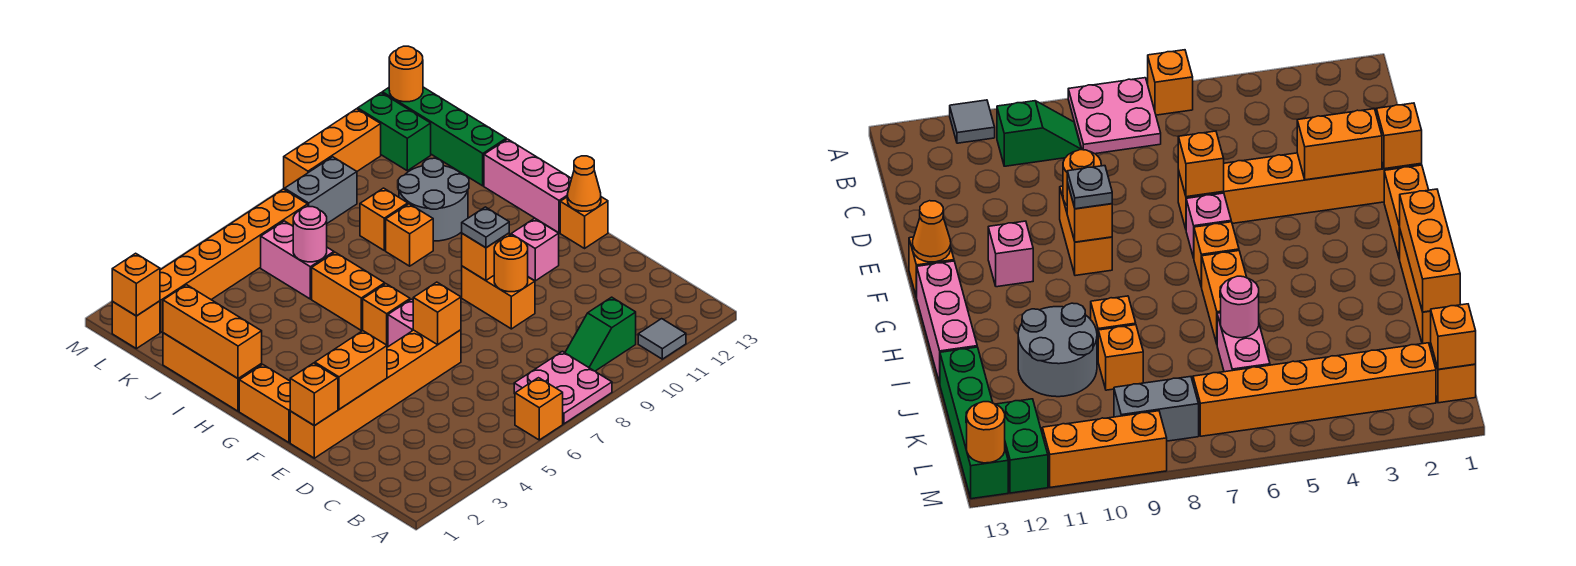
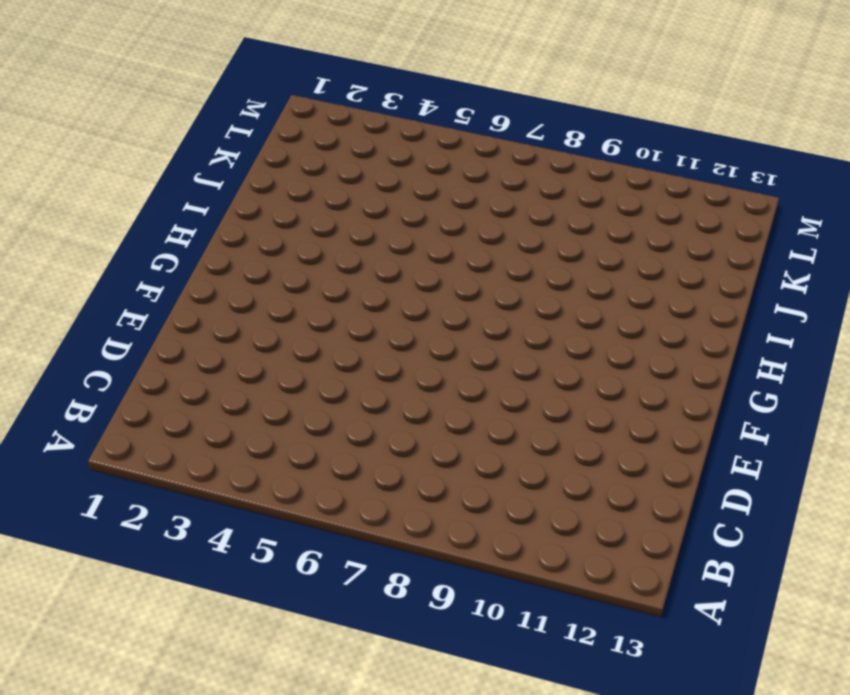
none -> orange 1x1 brick [515,378,563,440]
none -> pink 2x2 plate [514,351,612,424]
none -> grey 1x1 tile [638,319,686,359]
none -> green 1x2 slope [565,297,636,371]

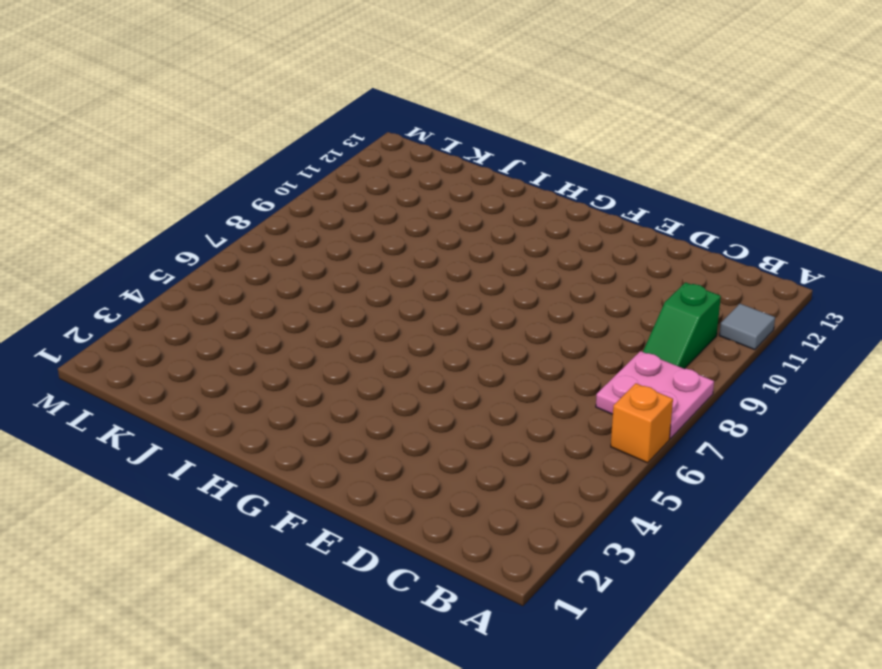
none -> orange 1x6 brick [290,330,461,458]
none -> orange 1x2 brick [462,266,535,329]
none -> orange 1x2 brick [239,365,290,442]
none -> pink 1x1 brick [388,299,413,347]

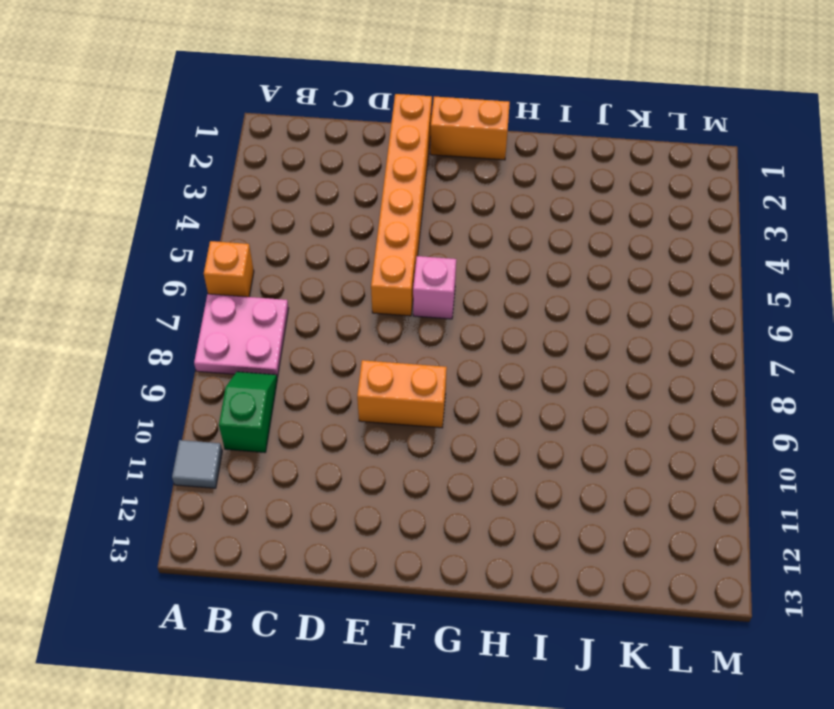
none -> pink 1x1 brick [511,219,559,281]
none -> orange 1x1 brick [560,197,608,248]
none -> orange 1x1 brick [363,284,410,346]
none -> pink 1x3 brick [484,139,572,233]

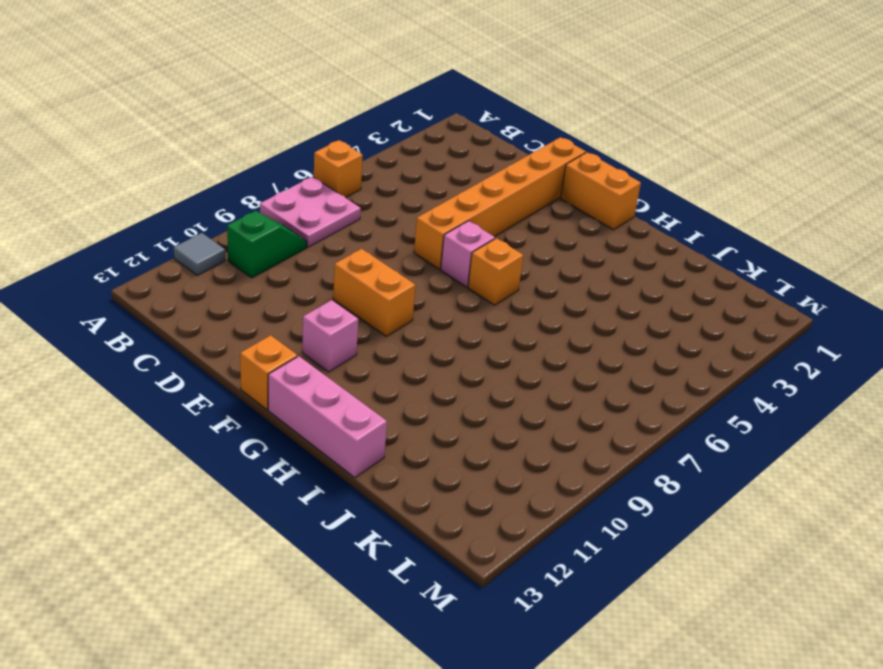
none -> orange 1x3 brick [163,333,262,411]
none -> orange 1x2 brick [312,252,385,330]
none -> orange 1x1 brick [386,204,433,266]
none -> grey 2x2 round brick [398,158,469,241]

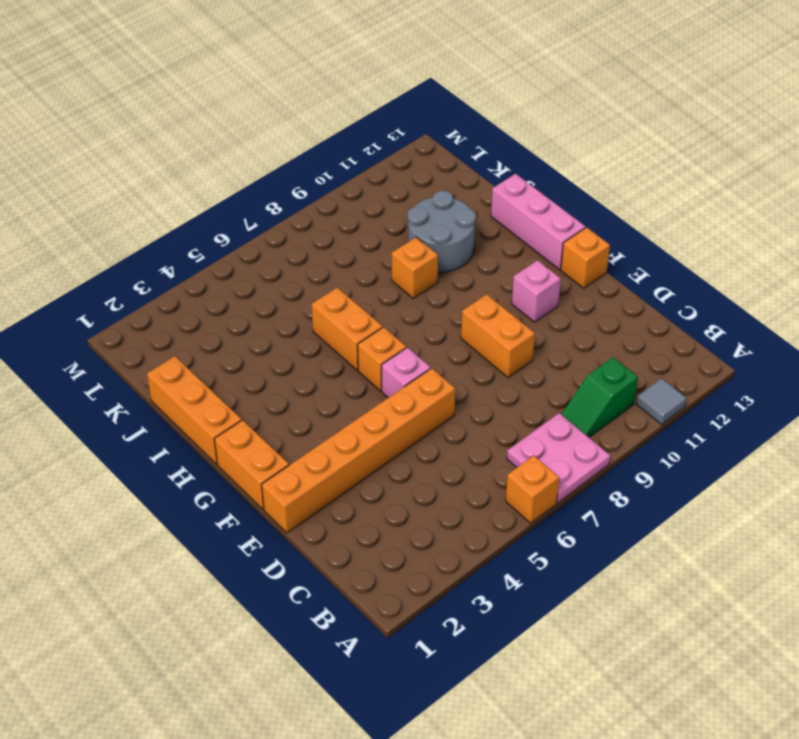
none -> pink 1x2 brick [261,221,334,299]
none -> orange 1x1 brick [360,188,408,250]
none -> green 1x4 brick [382,87,506,186]
none -> orange 1x1 brick [112,301,160,349]

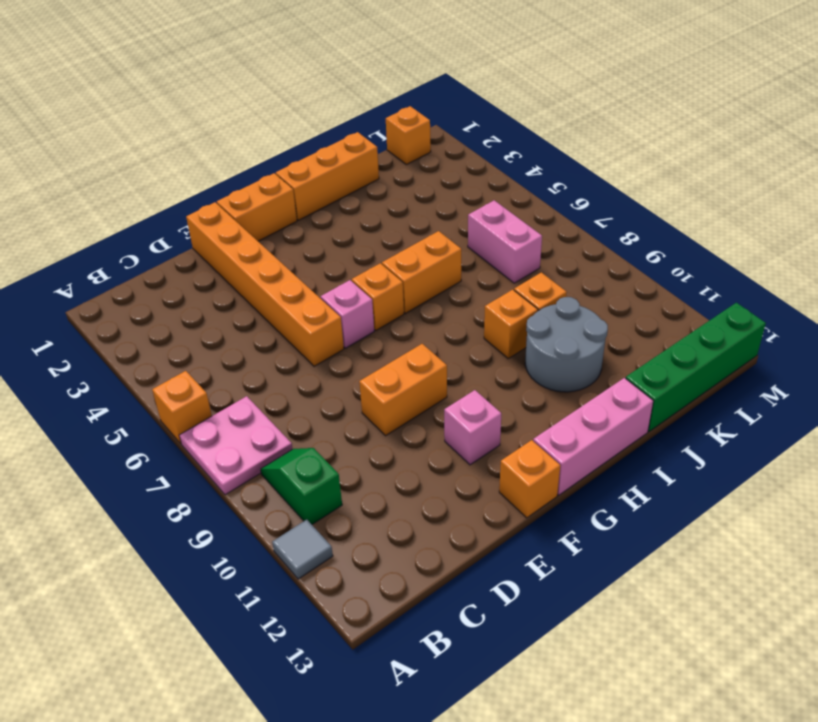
pink 1x2 brick [468,200,542,283] -> pink 1x2 brick turned to [261,221,334,299]
none -> orange 1x6 brick [160,189,308,332]
none -> grey 1x2 brick [284,157,357,223]
none -> green 1x2 brick [358,93,431,171]
none -> orange 1x3 brick [284,109,381,189]

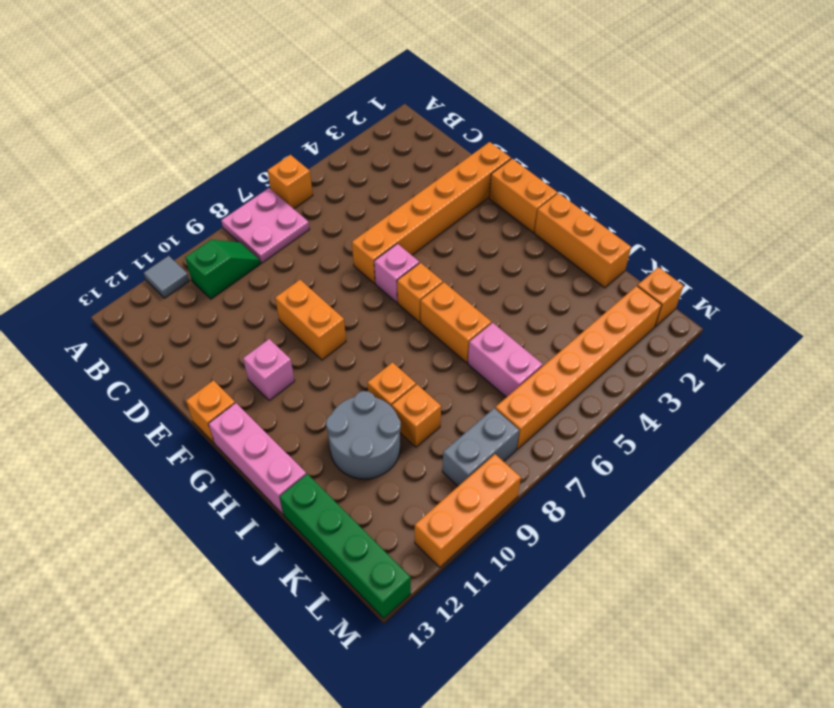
none -> green 1x2 brick [358,93,431,171]
none -> orange 1x1 brick [290,363,338,426]
none -> orange 1x2 brick [315,331,387,409]
none -> orange 1x1 brick [413,282,461,345]

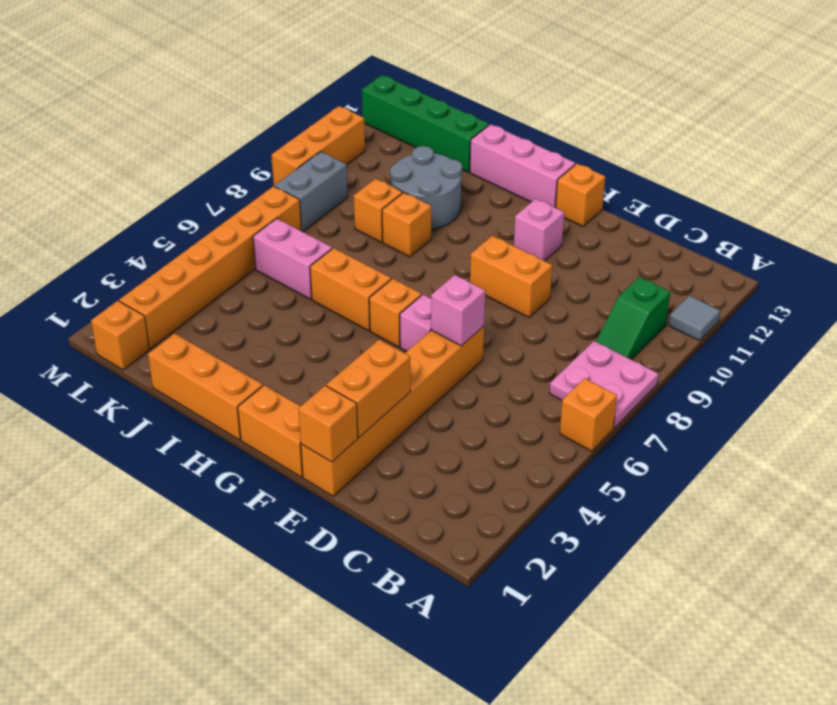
pink 1x1 brick [431,275,485,346] -> orange 1x1 brick [413,282,461,345]
none -> green 1x2 brick [358,93,431,171]
none -> orange 1x1 round brick [494,236,528,292]
none -> orange 1x1 brick [462,233,509,280]
none -> orange 1x1 cone [567,156,601,211]

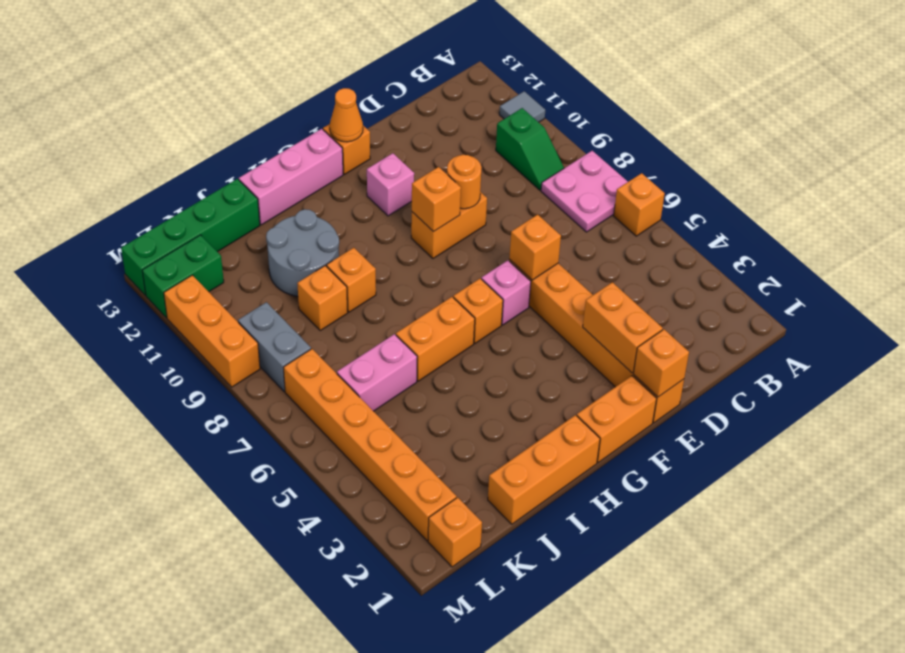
none -> orange 1x3 brick [163,285,262,379]
none -> pink 1x1 round brick [293,207,327,262]
none -> orange 1x1 brick [112,253,160,316]
none -> orange 1x1 round brick [389,46,423,102]

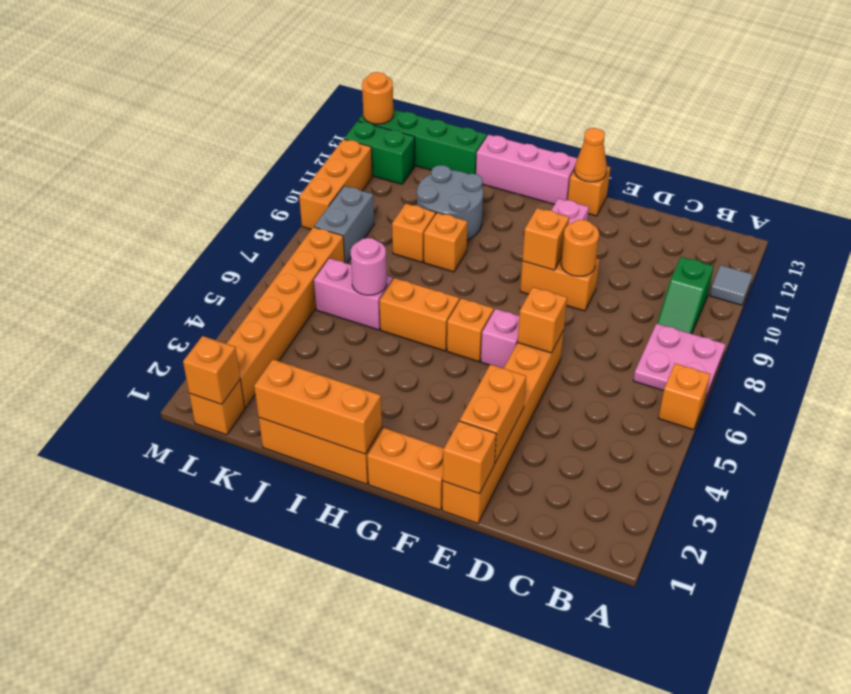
none -> grey 1x1 plate [462,207,509,248]

